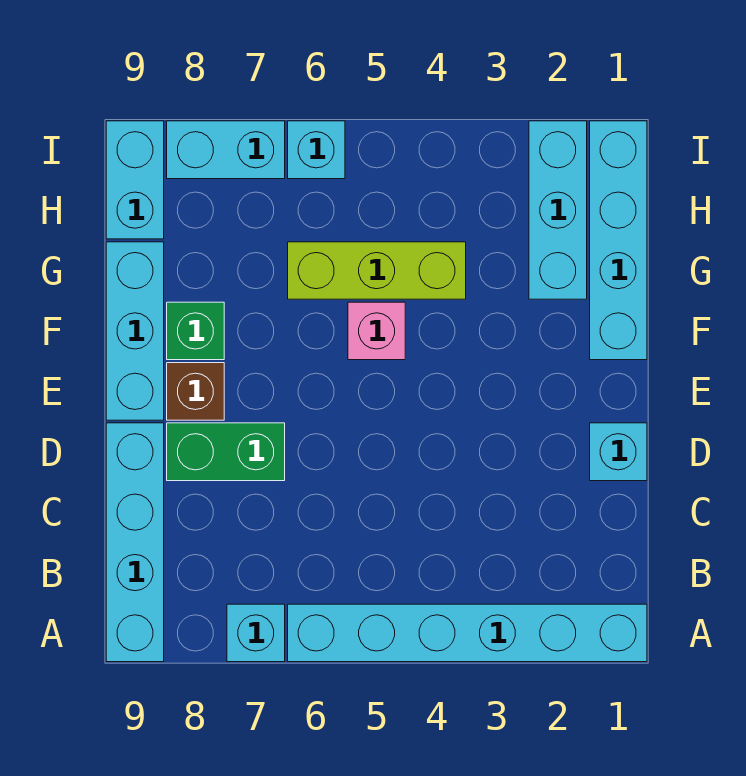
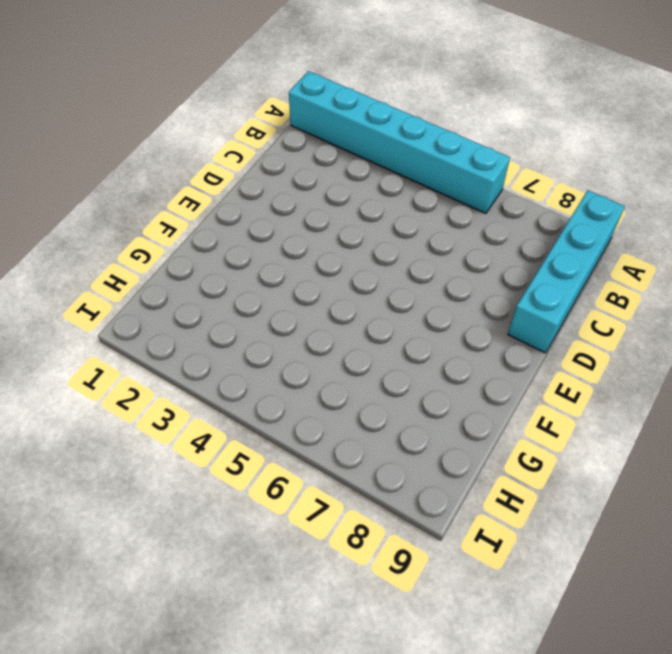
none -> cyan 1x1 brick [227,604,285,662]
none -> cyan 1x1 brick [590,423,647,481]
none -> green 1x2 brick [167,423,285,481]

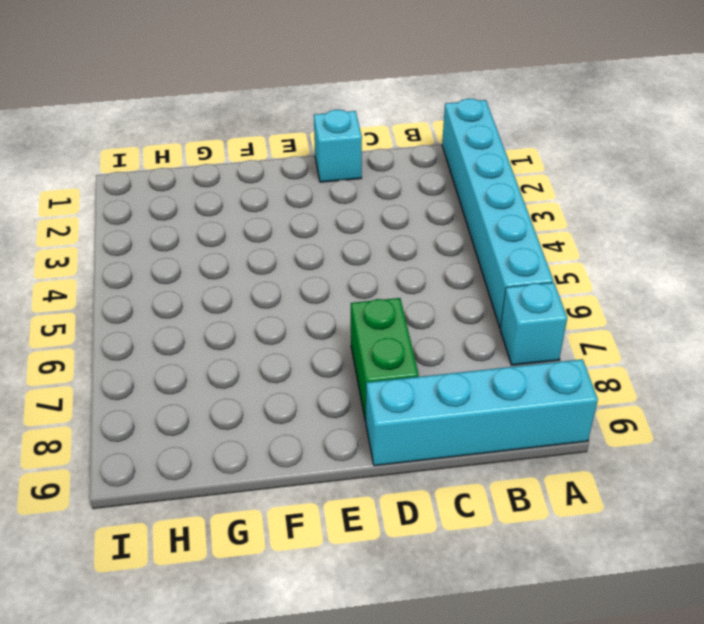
none -> brown 1x1 brick [167,363,224,420]
none -> cyan 1x3 brick [106,242,164,420]
none -> cyan 1x4 brick [590,121,647,360]

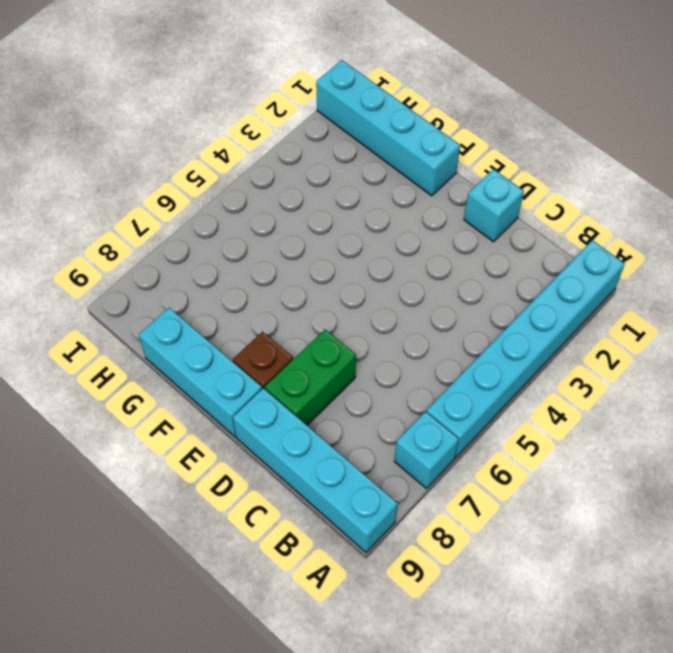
none -> pink 1x1 brick [348,302,405,360]
none -> green 1x1 brick [167,302,224,360]
none -> cyan 1x3 brick [529,121,587,299]

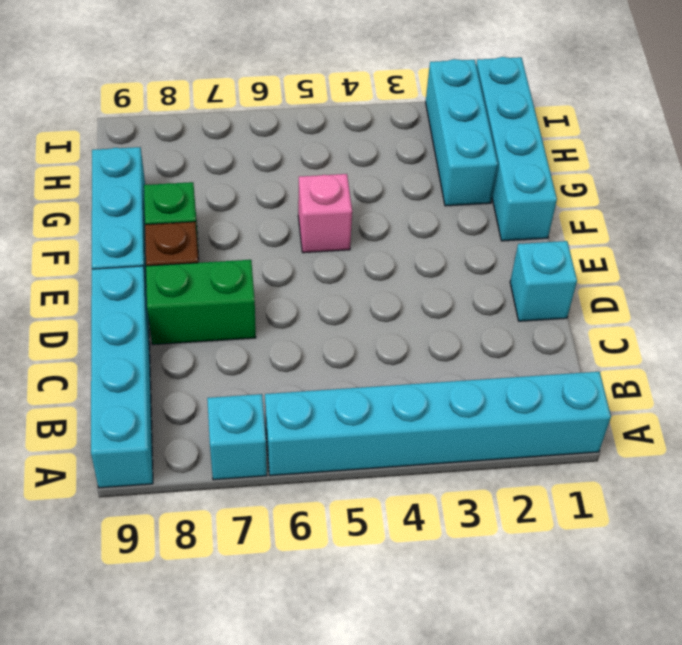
none -> lime 1x3 brick [288,242,466,299]
none -> cyan 1x2 brick [106,121,164,239]
none -> cyan 1x1 brick [288,121,345,179]

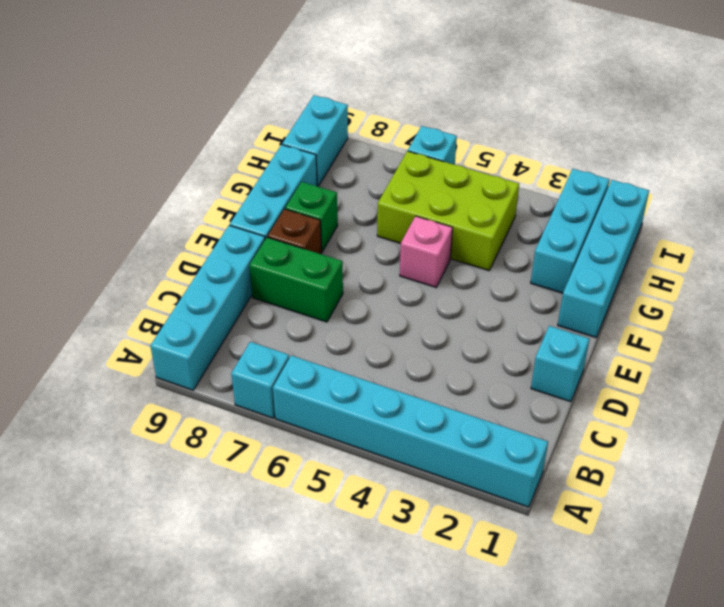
lime 2x3 brick [377,151,519,271] -> lime 1x3 brick [288,242,466,299]
none -> cyan 1x2 brick [167,121,285,179]

